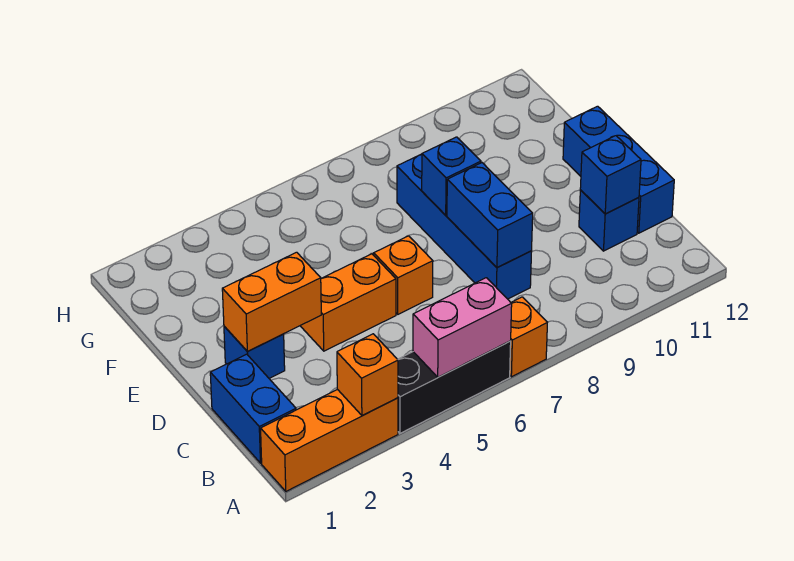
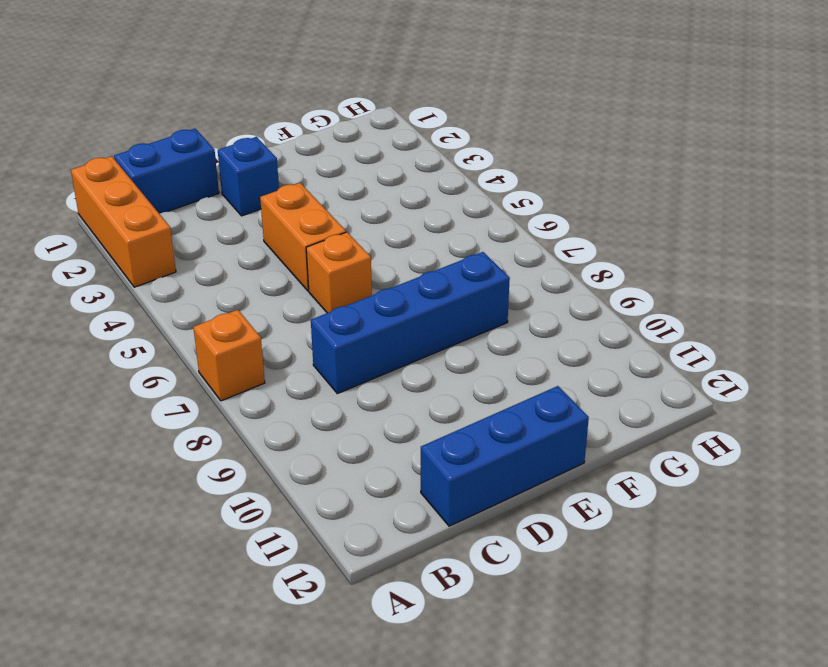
none -> black 1x3 brick [398,341,511,433]
none -> blue 1x1 brick [579,190,639,251]
none -> orange 1x1 brick [337,334,398,415]

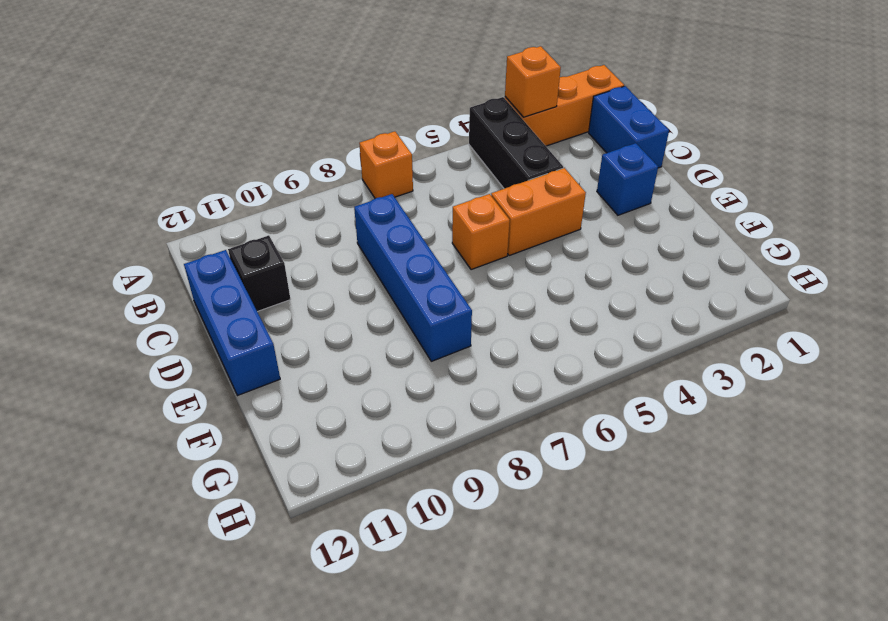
black 1x3 brick [469,97,563,189] -> black 1x3 brick turned to [398,341,511,433]
black 1x1 brick [228,235,290,312] -> blue 1x1 brick [579,190,639,251]
none -> pink 1x2 brick [413,278,512,377]
none -> blue 1x2 brick [447,163,533,268]
none -> blue 1x1 brick [580,136,641,214]

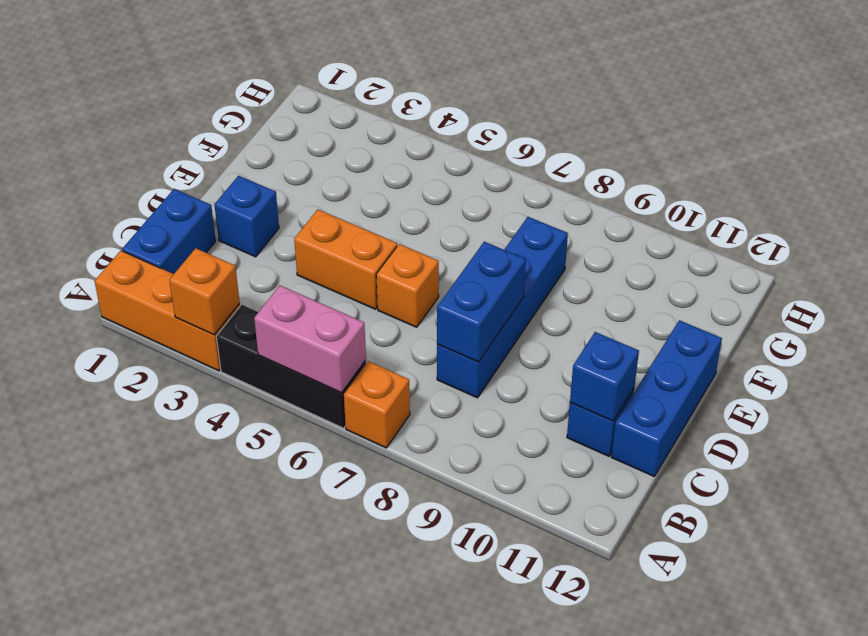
none -> orange 1x2 brick [222,252,321,352]
none -> blue 1x1 brick [422,137,481,215]

